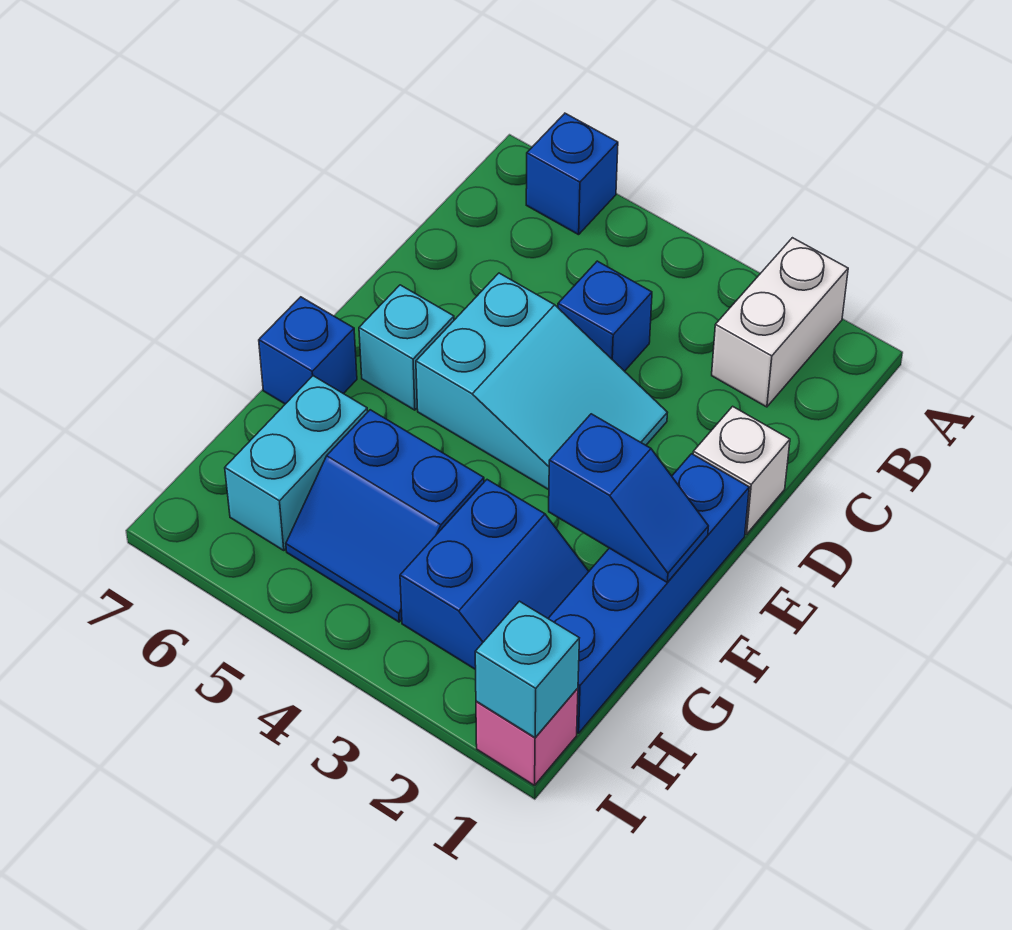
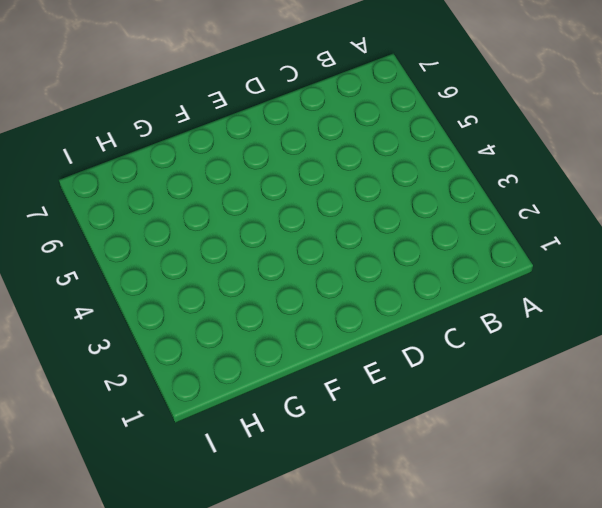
none -> white 1x2 brick [712,238,848,407]
none -> blue 1x1 brick [526,113,618,235]
none -> blue 1x1 brick [558,261,652,371]

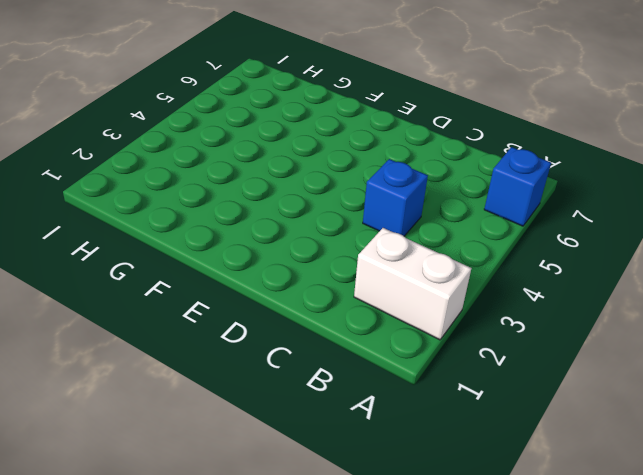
none -> white 1x1 brick [693,406,790,534]
none -> cyan 2x3 slope [416,273,667,490]
none -> blue 1x4 brick [548,454,749,733]

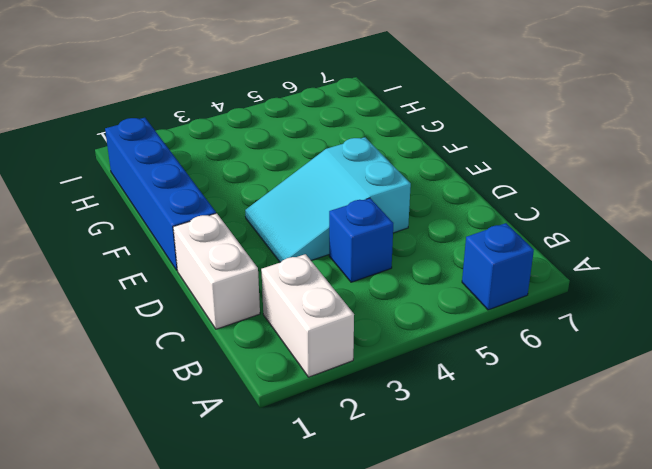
white 1x2 brick [173,213,260,329] -> white 1x1 brick [693,406,790,534]
none -> cyan 1x1 brick [359,285,454,410]
none -> blue 1x1 brick [259,297,357,404]
none -> blue 2x2 slope [400,480,589,670]

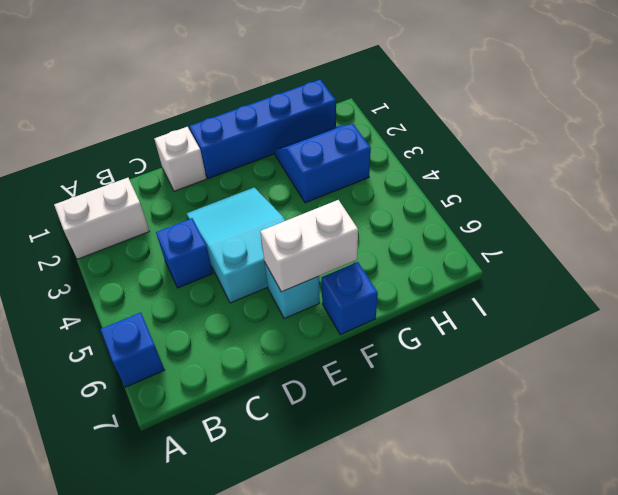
white 1x2 brick [260,200,358,292] -> none
none -> blue 2x2 slope [286,410,484,622]
none -> cyan 1x2 brick [225,376,368,551]
none -> pink 1x1 brick [476,688,578,785]

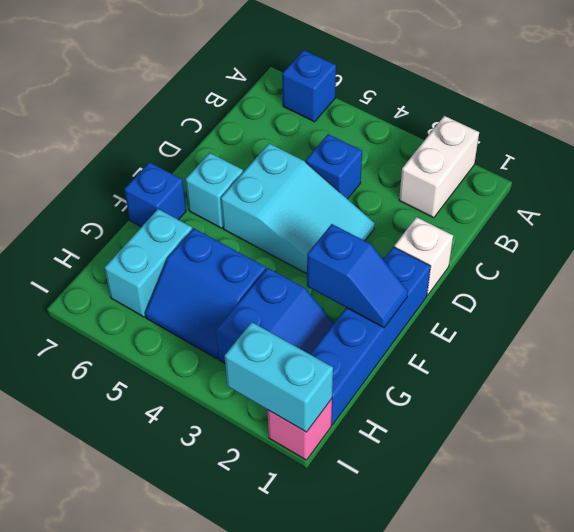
cyan 1x2 brick [225,322,333,432] -> cyan 1x1 brick [475,601,579,738]

